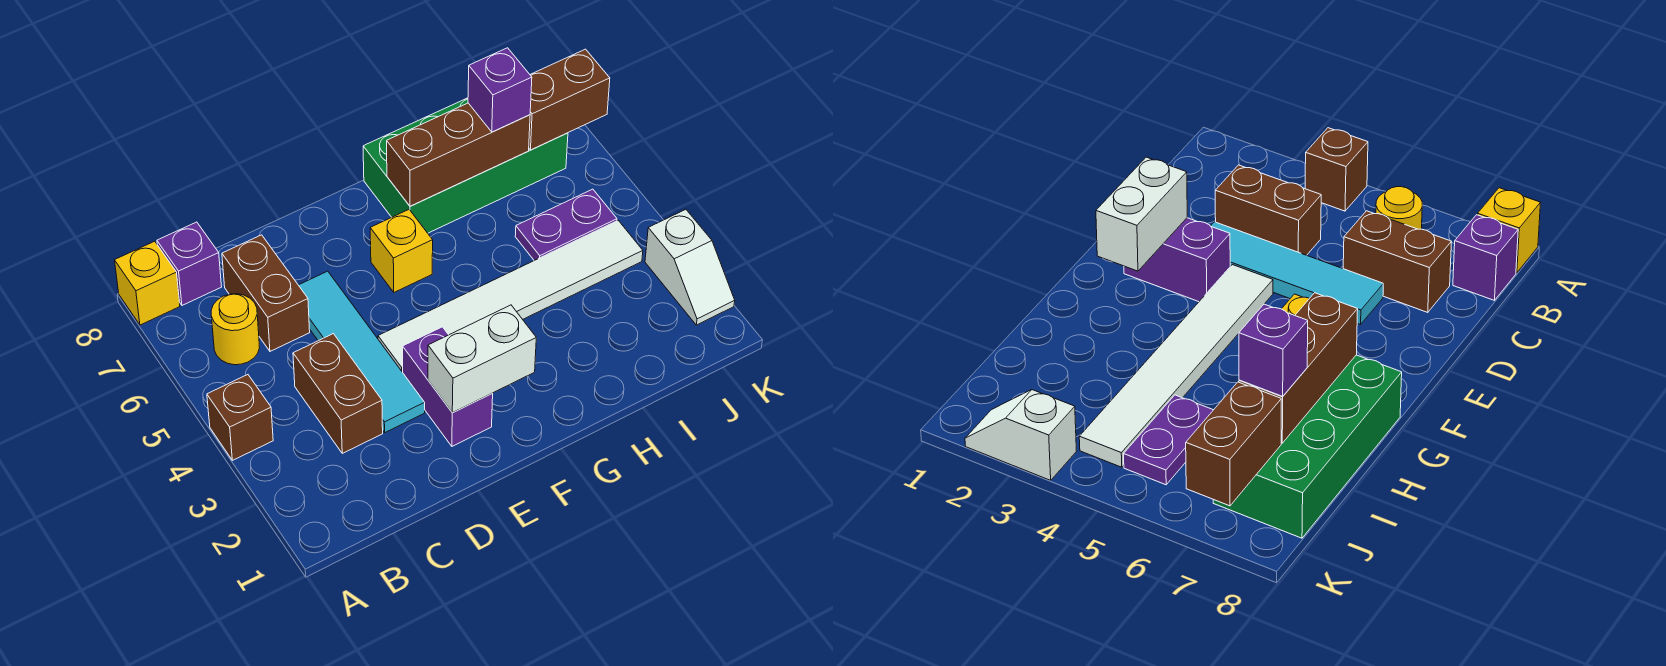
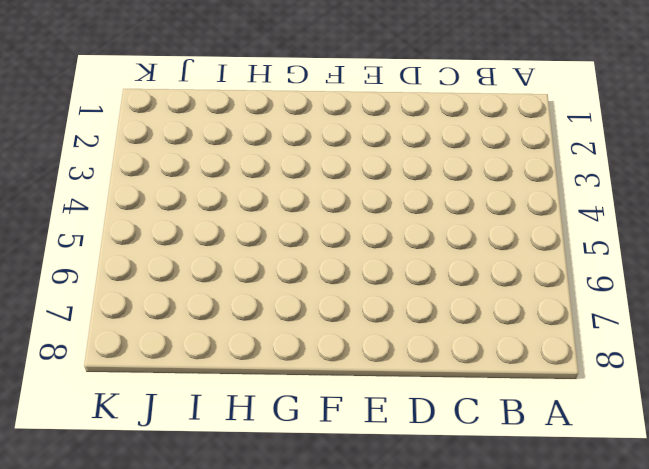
none -> brown 1x1 brick [207,375,273,460]
none -> yellow 1x1 brick [115,241,180,325]
none -> yellow 1x1 round brick [211,294,260,365]

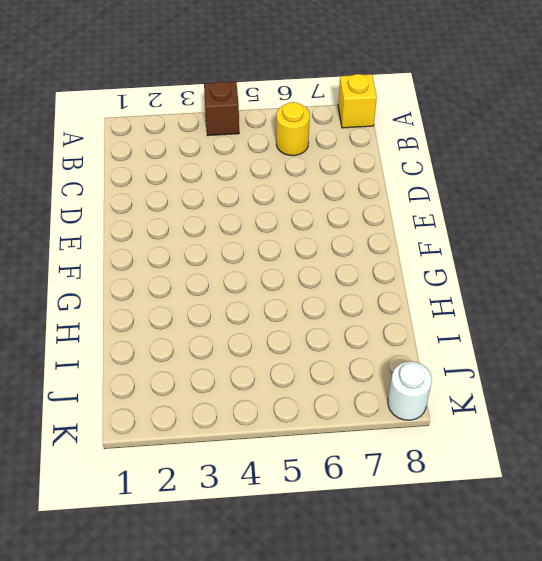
white 1x1 round brick [388,361,432,420] -> none
none -> purple 1x1 brick [157,222,222,305]
none -> brown 1x2 brick [293,334,383,453]
none -> brown 1x2 brick [222,235,310,351]

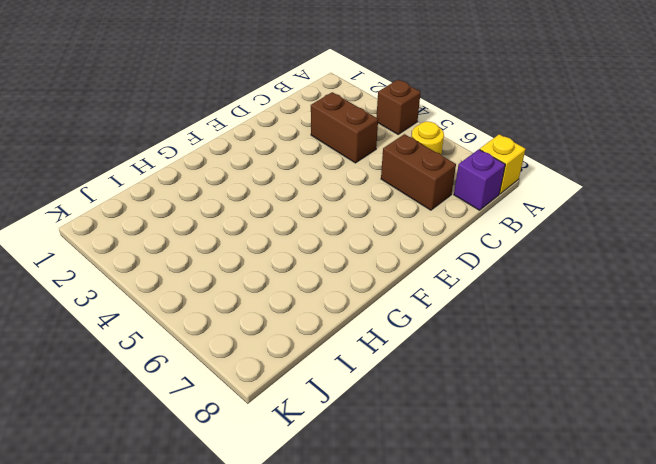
none -> cyan 1x4 tile [299,271,425,432]
none -> purple 1x2 brick [403,327,493,446]
none -> white 1x6 tile [378,221,643,372]

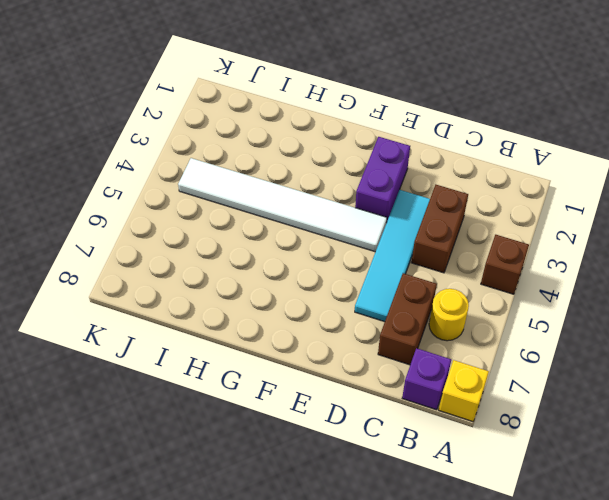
none -> yellow 1x1 brick [370,210,433,292]
none -> green 2x4 brick [363,98,568,233]
none -> purple 1x2 plate [515,189,617,260]

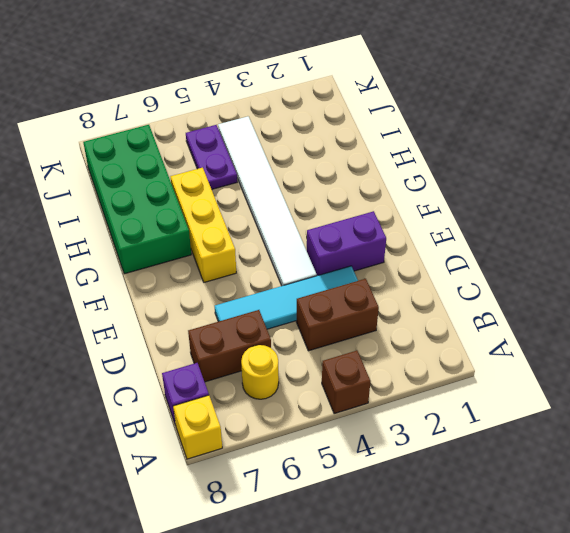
yellow 1x3 brick [171,168,236,282] -> yellow 1x1 brick [370,210,433,292]
none -> white 1x2 slope [645,210,735,325]
none -> white 1x2 brick [428,305,536,413]
none -> brown 1x3 brick [387,103,530,206]

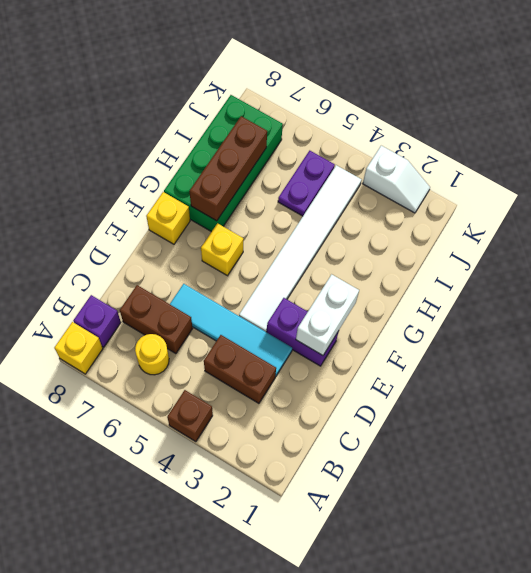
yellow 1x1 brick [146,192,190,244] -> none
none -> brown 1x2 brick [529,49,610,150]
none -> purple 1x1 brick [468,48,532,132]

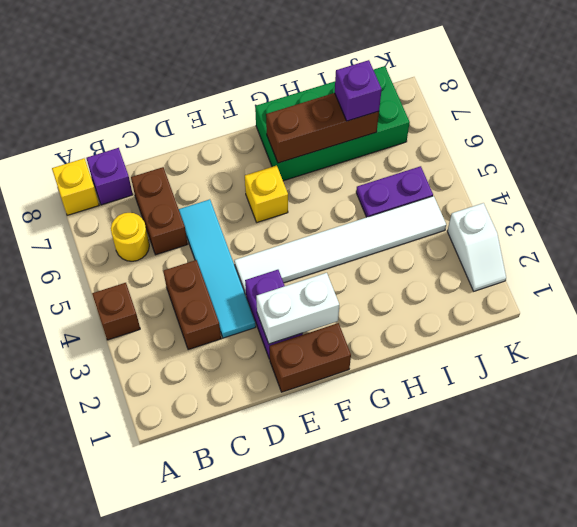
brown 1x2 brick [269,323,351,392] -> brown 1x2 brick moved to [529,49,610,150]

